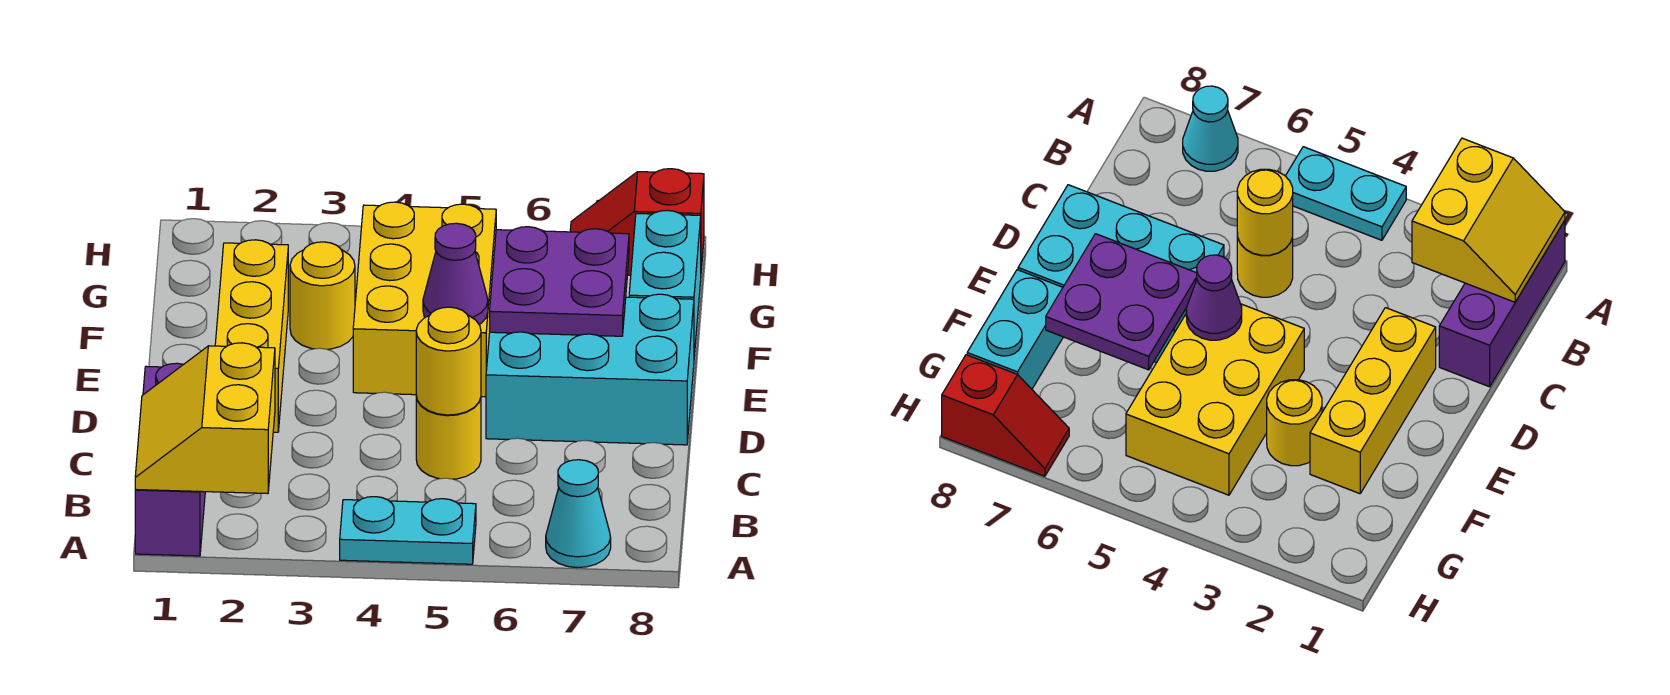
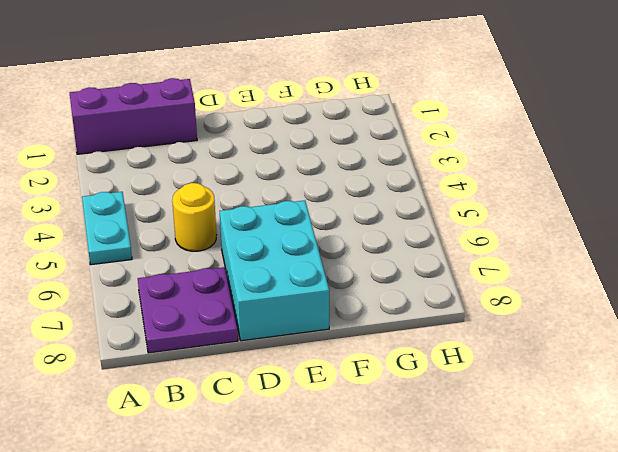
purple 2x2 plate [138,267,238,353] -> purple 2x2 plate moved to [490,227,629,336]
none -> cyan 1x1 cone [546,460,611,568]
none -> yellow 1x3 brick [215,240,288,432]
none -> yellow 2x3 brick [353,202,496,397]

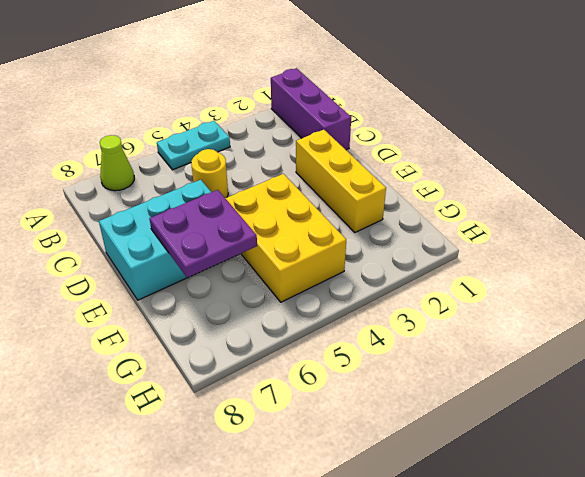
lime 1x1 cone [100,135,134,191] -> cyan 1x1 cone [546,460,611,568]
none -> yellow 1x1 round brick [290,242,355,349]
none -> cyan 1x2 brick [629,210,701,356]
none -> red 1x2 slope [570,169,704,275]

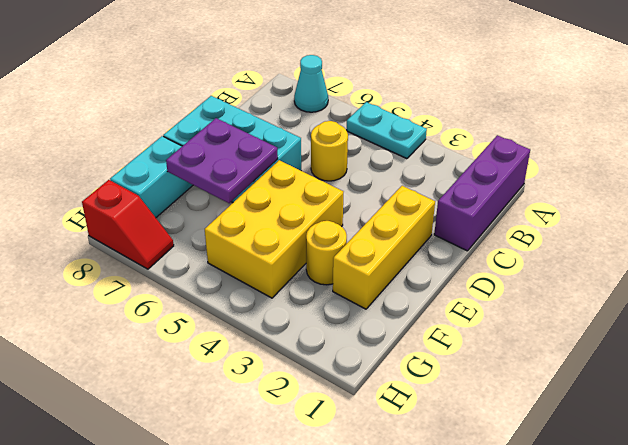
none -> yellow 2x2 slope [135,343,275,494]
none -> yellow 1x1 round brick [416,307,481,415]
none -> purple 1x1 cone [423,223,488,325]

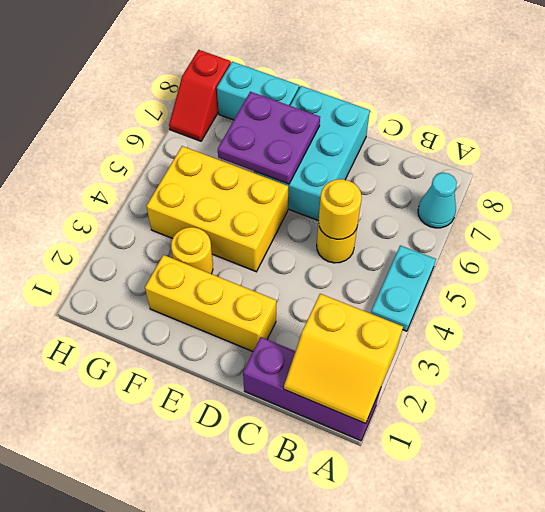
none -> purple 1x1 cone [423,223,488,325]

